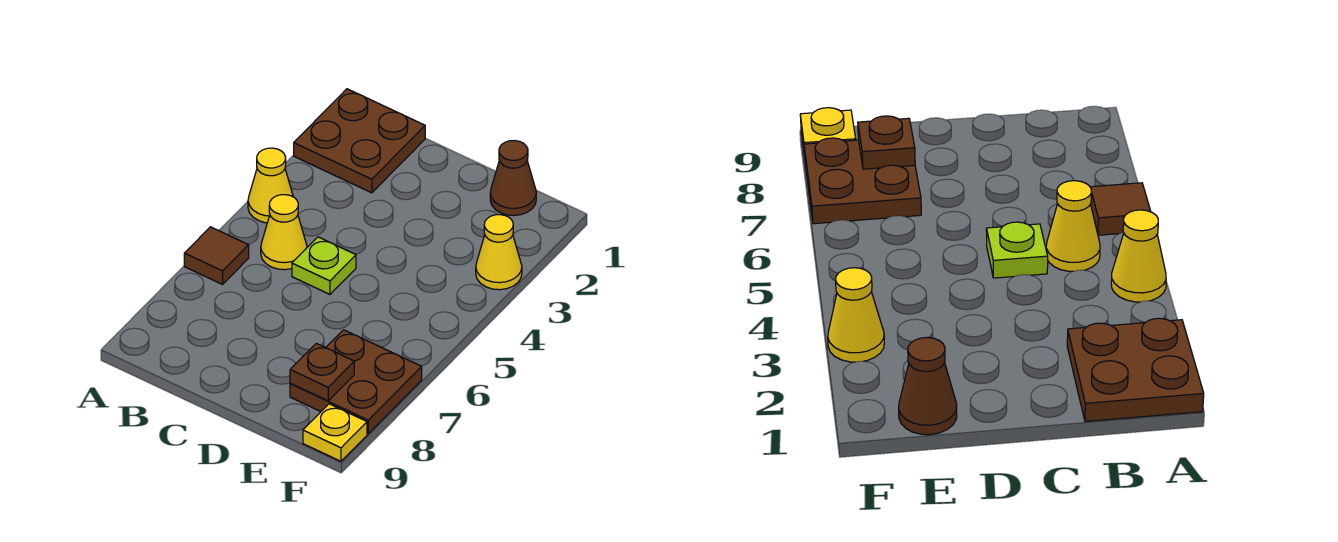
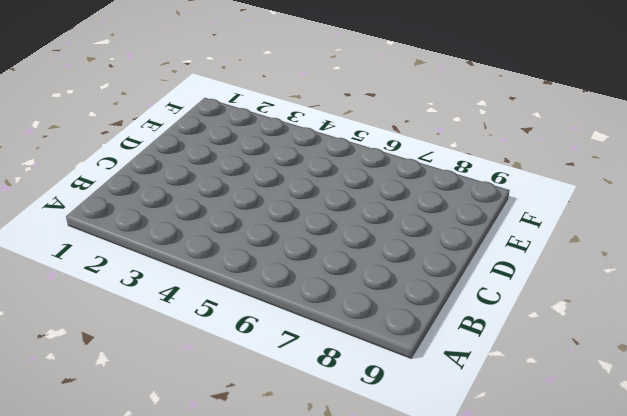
none -> brown 2x2 plate [294,89,425,193]
none -> yellow 1x1 cone [248,148,293,223]

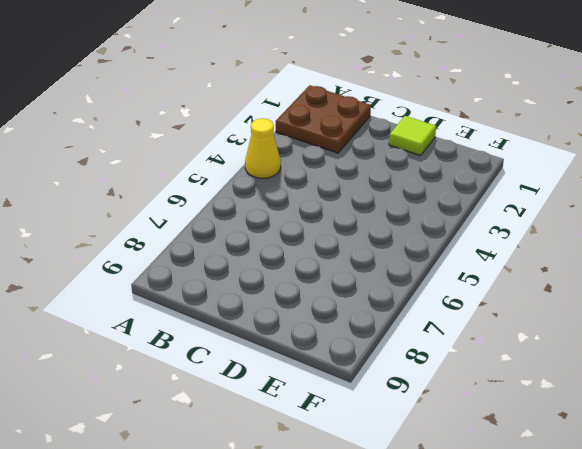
lime 1x1 tile [389,116,436,156] -> none
none -> brown 1x1 tile [184,227,249,284]
none -> yellow 1x1 cone [261,195,307,270]

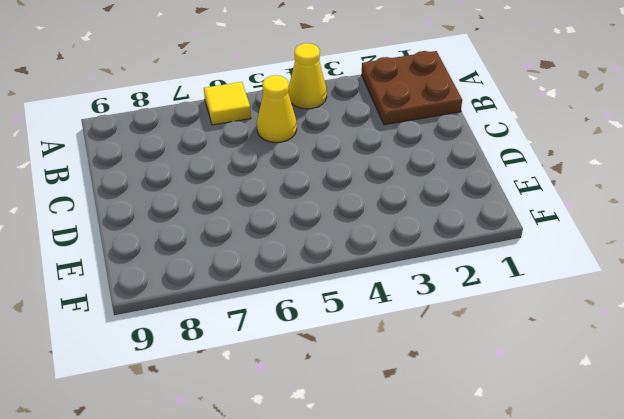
yellow 1x1 tile [204,82,251,125] -> brown 1x1 tile [184,227,249,284]
none -> lime 1x1 plate [292,237,356,294]
none -> brown 1x1 cone [490,141,536,216]

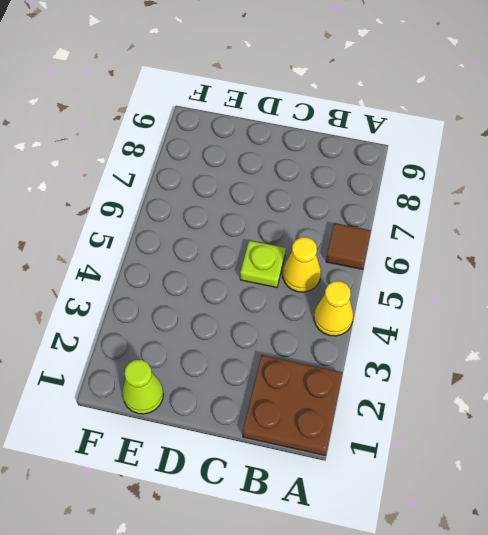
lime 1x1 cone [122,360,163,414] -> brown 1x1 cone [490,141,536,216]
none -> brown 2x2 plate [290,330,422,434]
none -> yellow 1x1 cone [476,215,522,290]

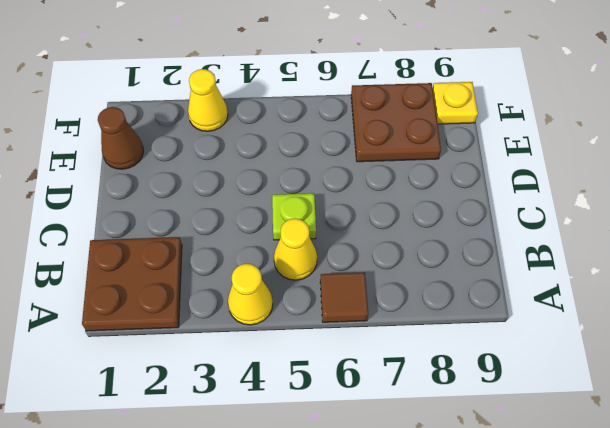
none -> brown 1x1 plate [290,343,354,401]

